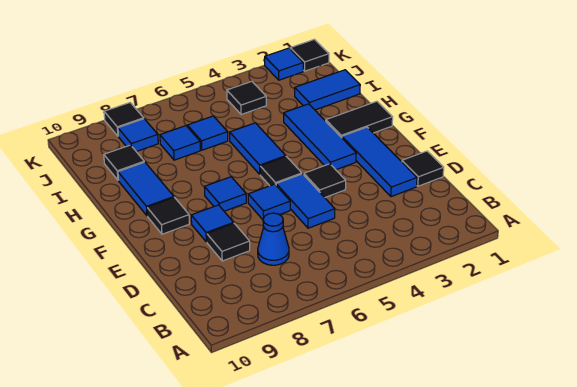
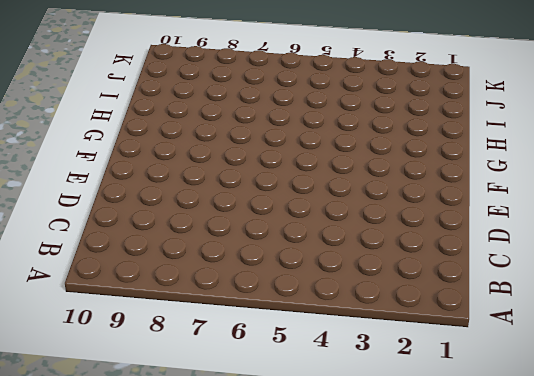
none -> blue 1x1 cone [258,213,289,265]
none -> black 1x1 tile [402,151,444,186]
none -> blue 1x3 tile [342,127,417,197]

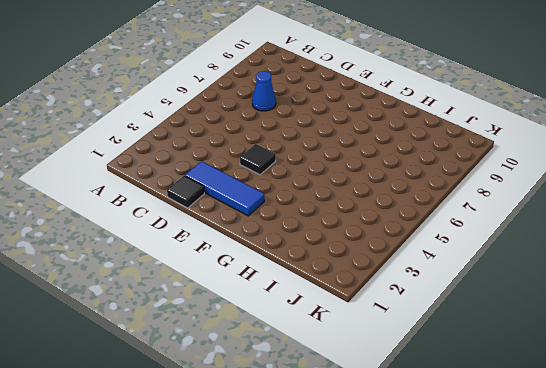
none -> blue 1x2 tile [276,174,335,228]
none -> black 1x1 tile [207,223,250,261]
none -> blue 1x1 tile [248,184,290,220]

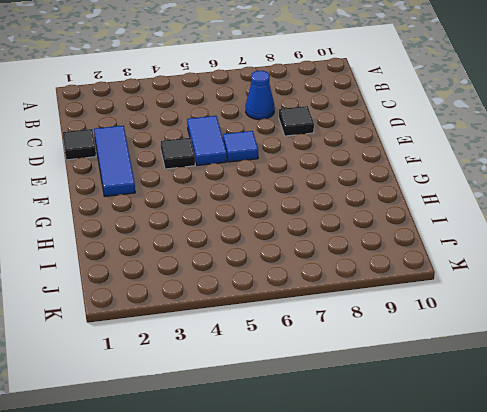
none -> blue 1x1 tile [191,205,234,242]
none -> blue 1x3 tile [284,104,356,170]
none -> black 1x1 tile [260,156,302,186]

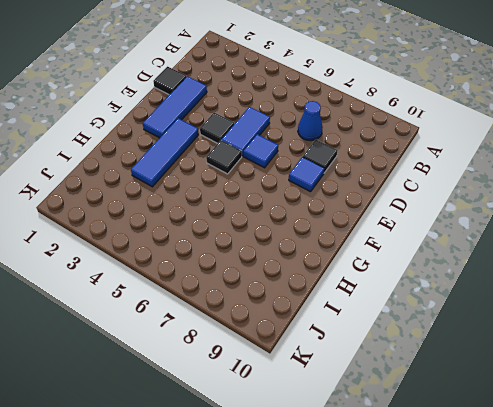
none -> blue 1x1 tile [204,177,246,211]
none -> black 1x1 tile [147,197,189,234]
none -> black 1x2 tile [326,101,393,138]

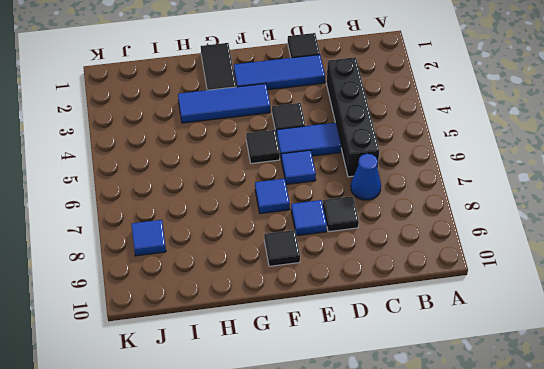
black 1x4 brick [327,57,379,177] -> none
none -> blue 1x2 tile [230,123,286,174]
none -> blue 1x2 tile [118,162,174,216]
none -> blue 1x2 tile [295,70,360,110]

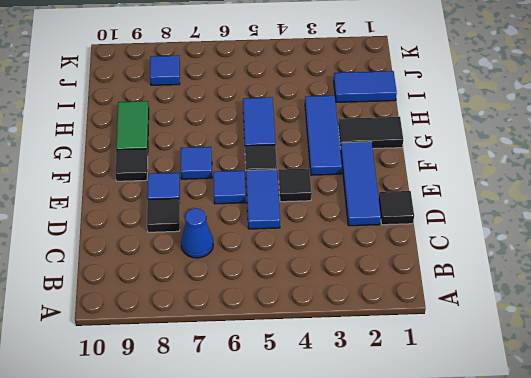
green 1x2 tile [116,101,149,153] -> blue 1x2 tile [118,162,174,216]
none -> blue 1x1 tile [187,116,228,150]
none -> blue 1x1 tile [160,126,200,160]
none -> black 1x1 tile [104,145,144,180]

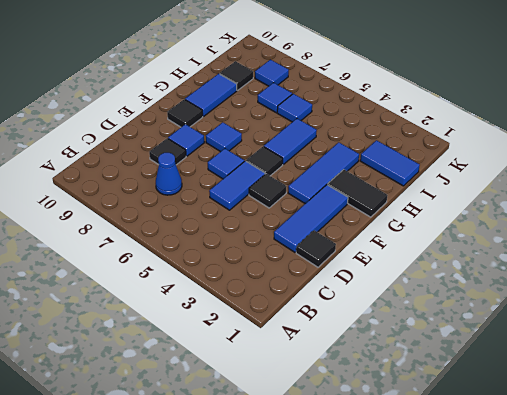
none -> black 1x1 tile [227,81,266,115]
none -> black 1x1 tile [290,39,329,71]
none -> blue 1x1 tile [265,48,303,80]

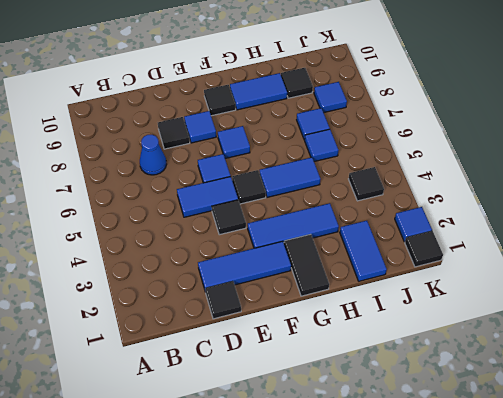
none -> black 1x1 tile [104,103,144,136]

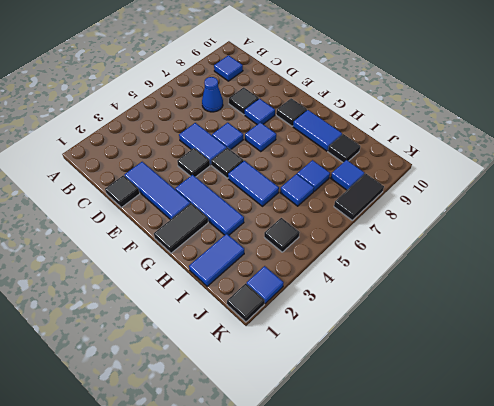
blue 1x1 tile [214,55,243,81] -> none
black 1x2 tile [334,173,384,220] -> black 1x1 tile [104,103,144,136]

